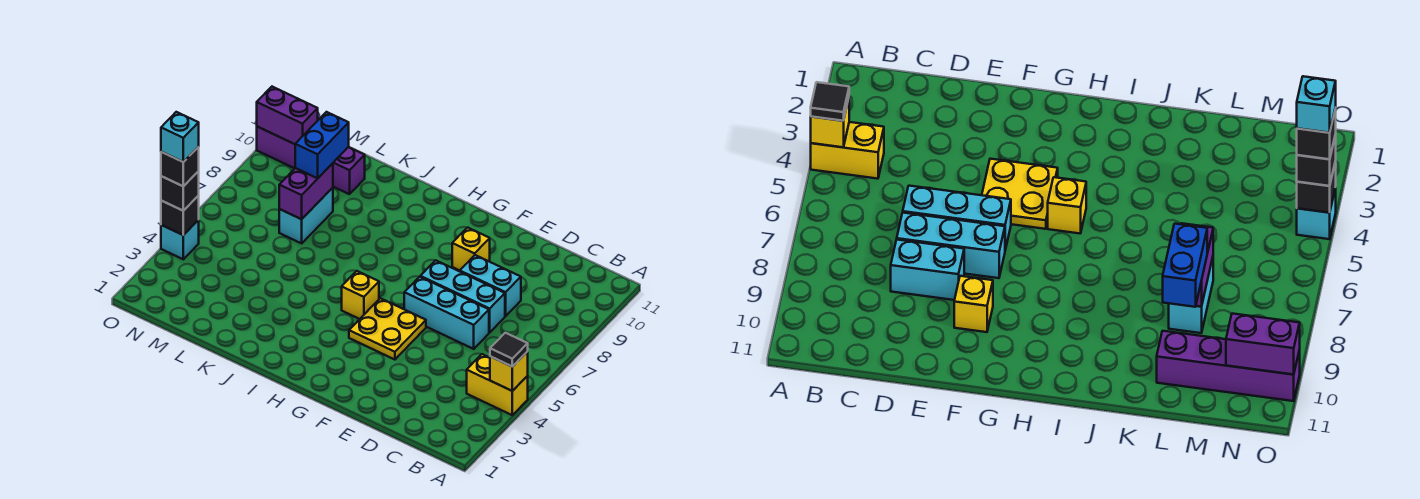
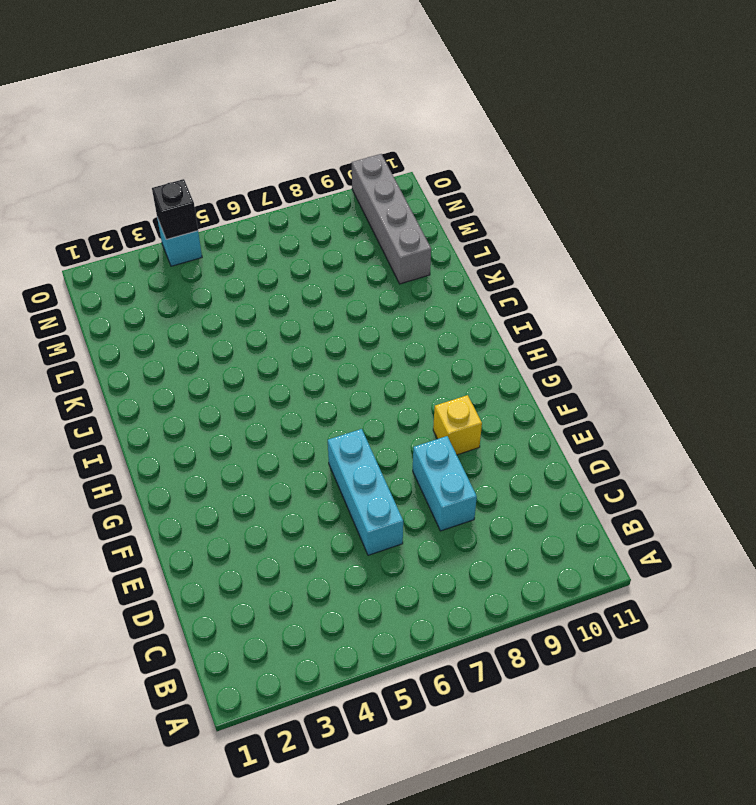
grey 1x4 brick [352,154,431,284] -> purple 1x4 brick [257,127,365,194]
none -> yellow 1x2 brick [467,354,528,415]
none -> cyan 1x3 brick [420,260,505,332]
none -> yellow 2x2 plate [349,298,426,360]

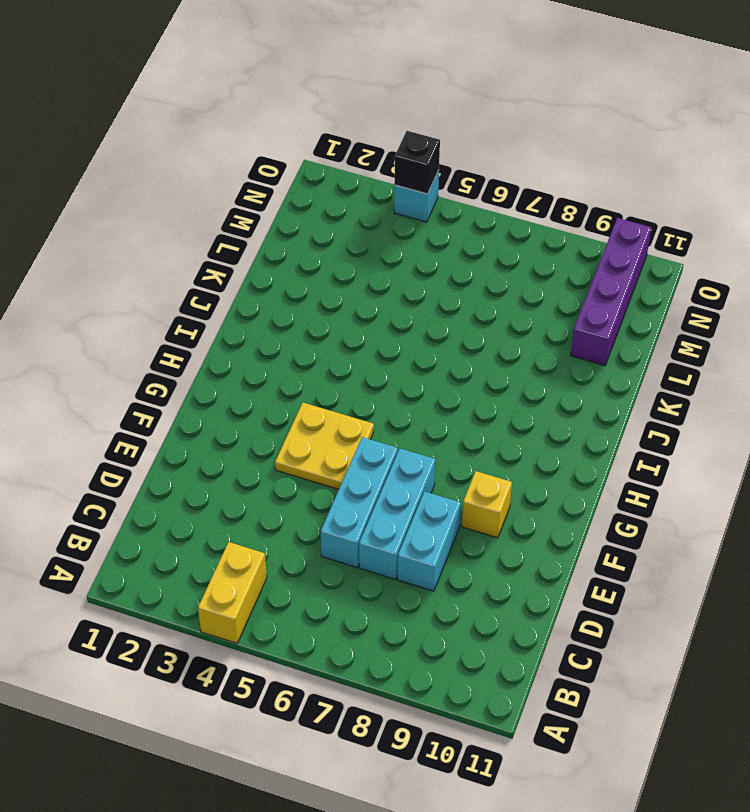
none -> yellow 1x1 brick [342,271,379,319]
none -> cyan 1x2 brick [279,188,333,243]
none -> yellow 1x1 brick [490,351,528,391]

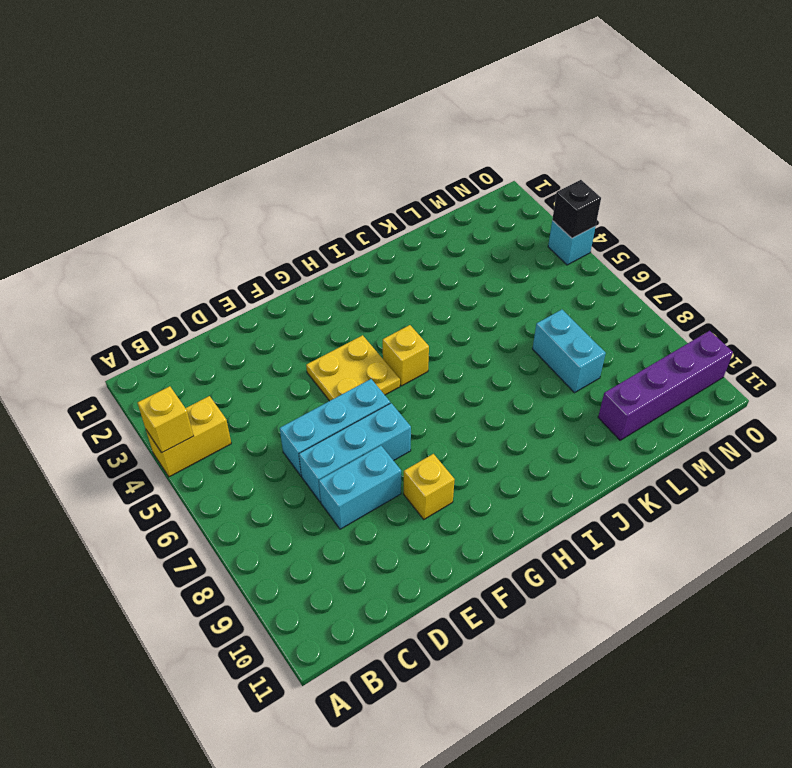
none -> purple 1x2 brick [279,163,333,219]
none -> purple 1x2 brick [257,87,318,144]
none -> black 1x1 tile [490,333,528,367]

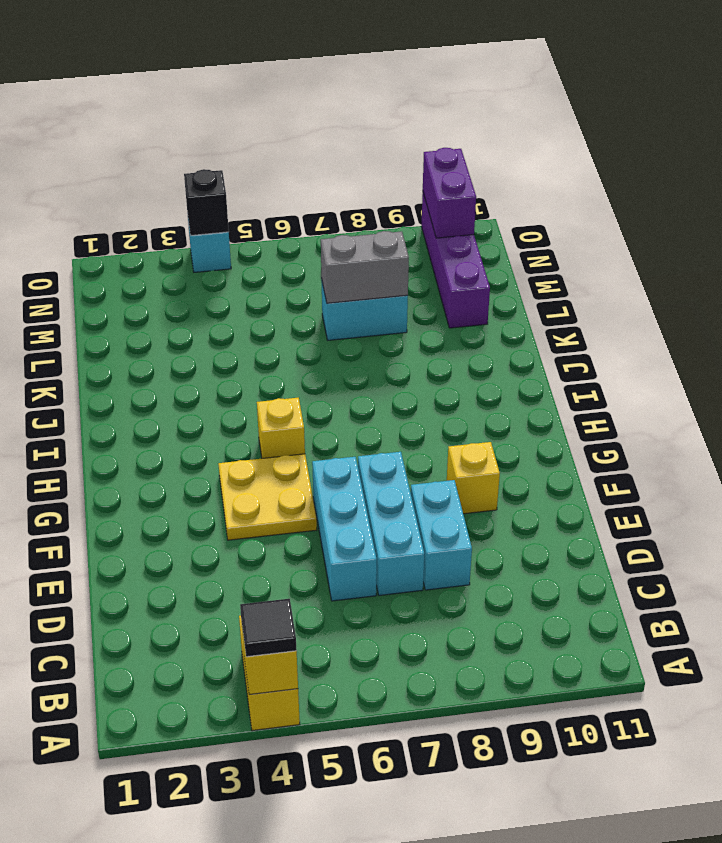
grey 1x2 brick [321,231,409,303] -> purple 1x2 brick [279,163,333,219]
none -> blue 1x2 brick [295,112,349,178]
none -> black 1x1 brick [161,171,199,211]
none -> black 1x1 brick [161,147,199,186]

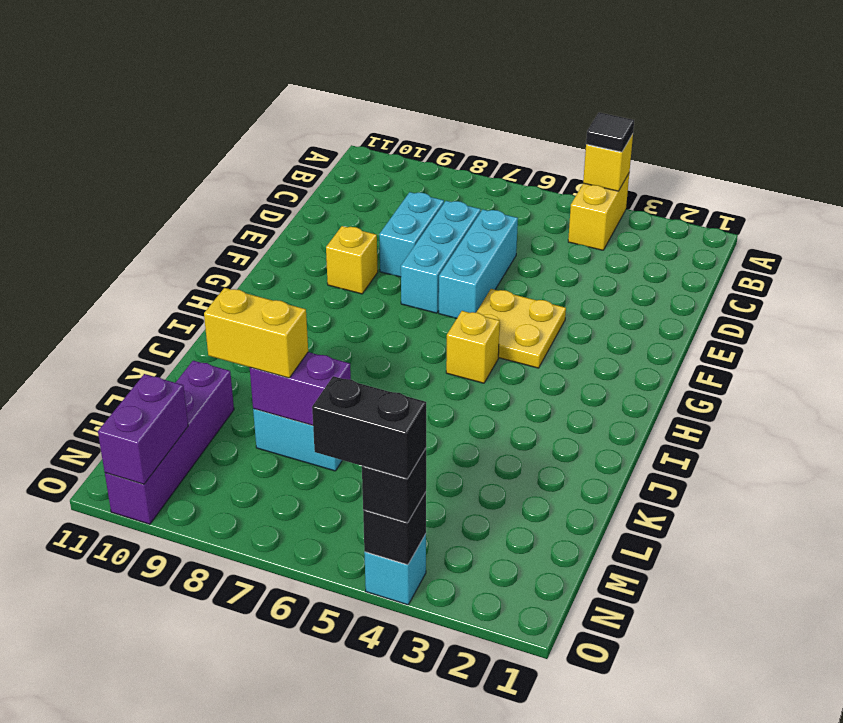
yellow 1x2 brick [204,288,308,378] -> blue 1x2 brick [295,112,349,178]
black 1x2 brick [312,376,426,479] -> black 1x1 brick [161,147,199,186]
none -> cyan 1x1 brick [161,112,199,162]

